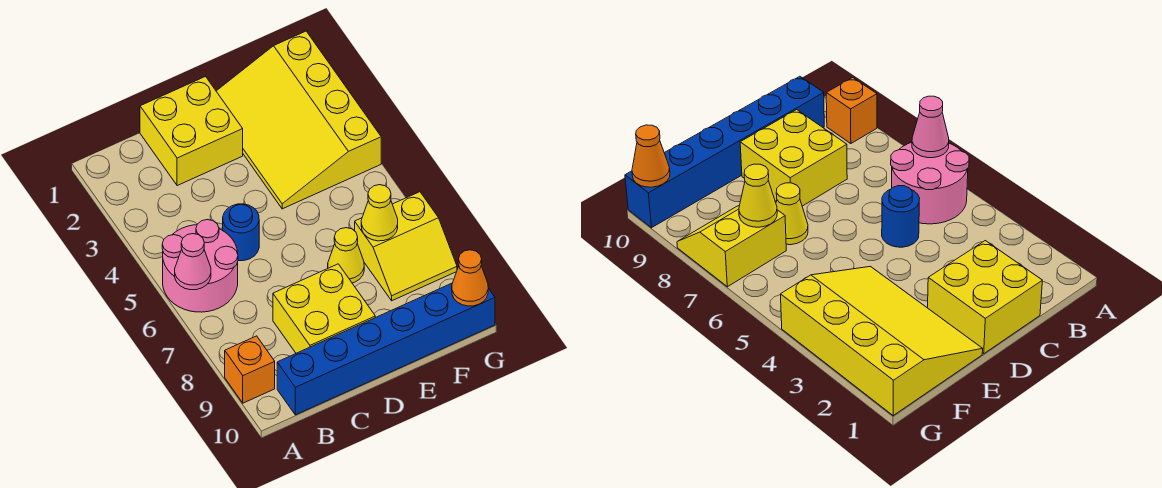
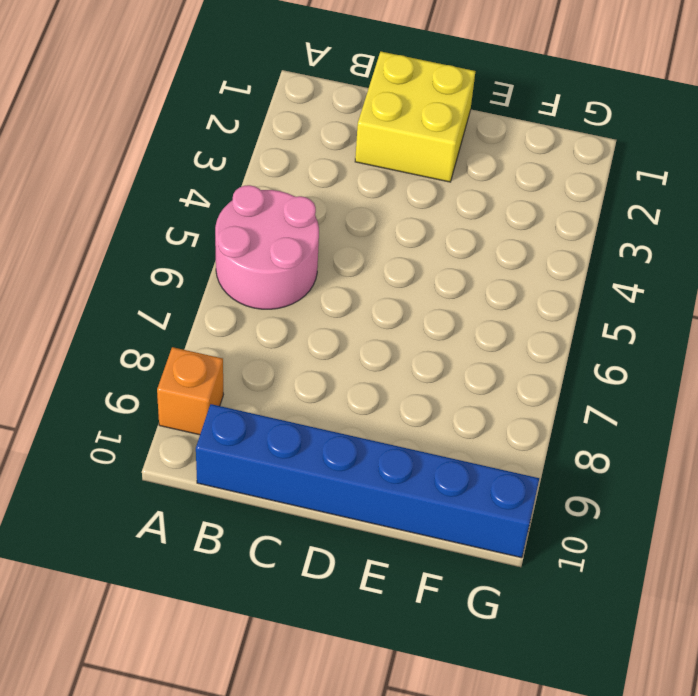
none -> blue 1x1 round brick [223,204,259,261]
none -> yellow 2x2 brick [273,264,375,353]
none -> yellow 3x4 slope [216,31,381,209]

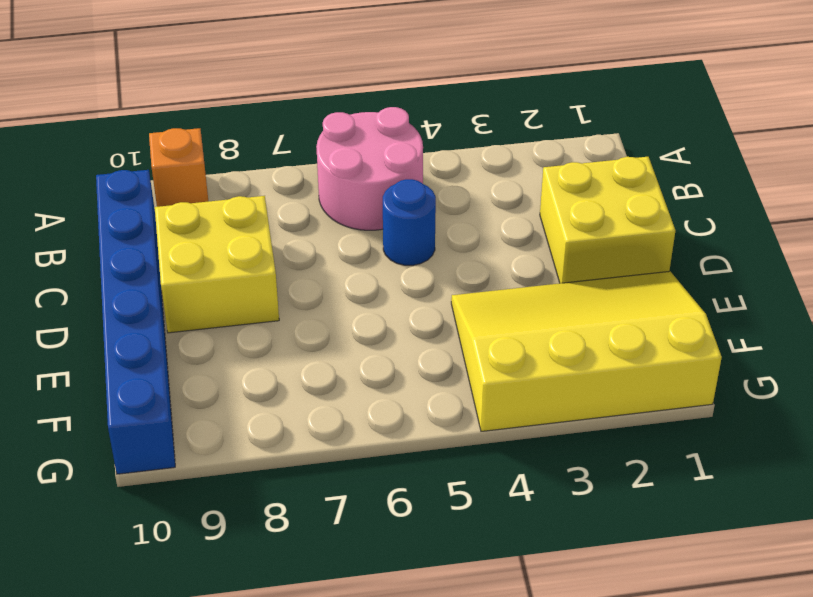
none -> yellow 1x1 cone [328,228,364,283]
none -> yellow 2x2 slope [355,192,457,301]
none -> pink 1x1 cone [175,234,211,290]

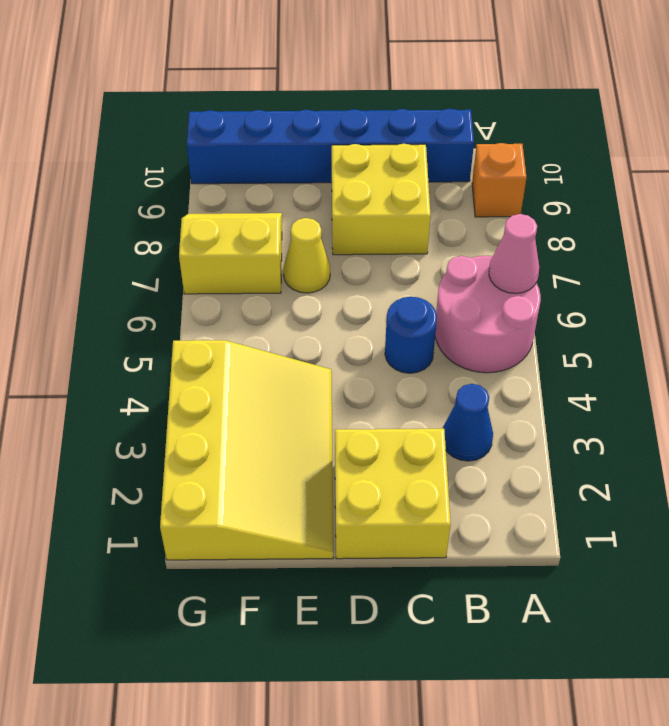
blue 1x1 cone [443,384,493,461] -> none
none -> yellow 1x1 cone [361,185,398,241]
none -> orange 1x1 cone [452,250,488,306]

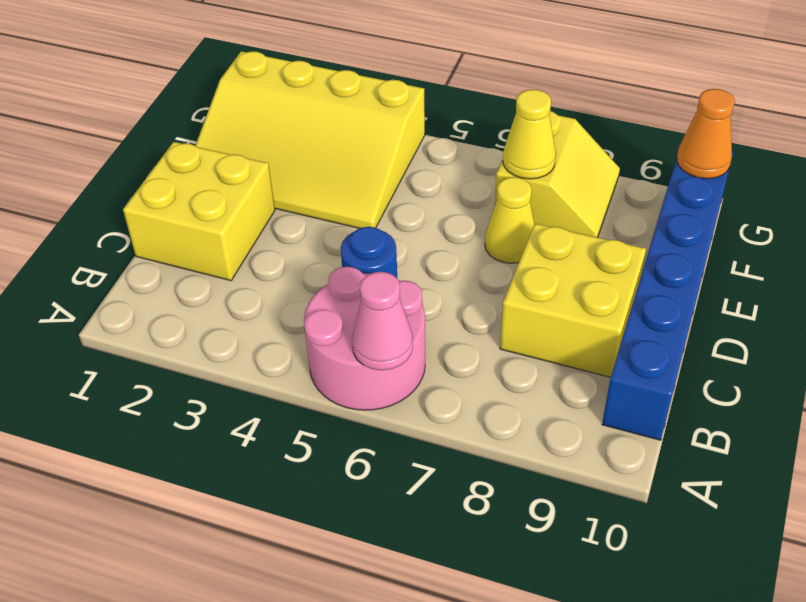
none -> orange 1x1 brick [225,336,275,403]

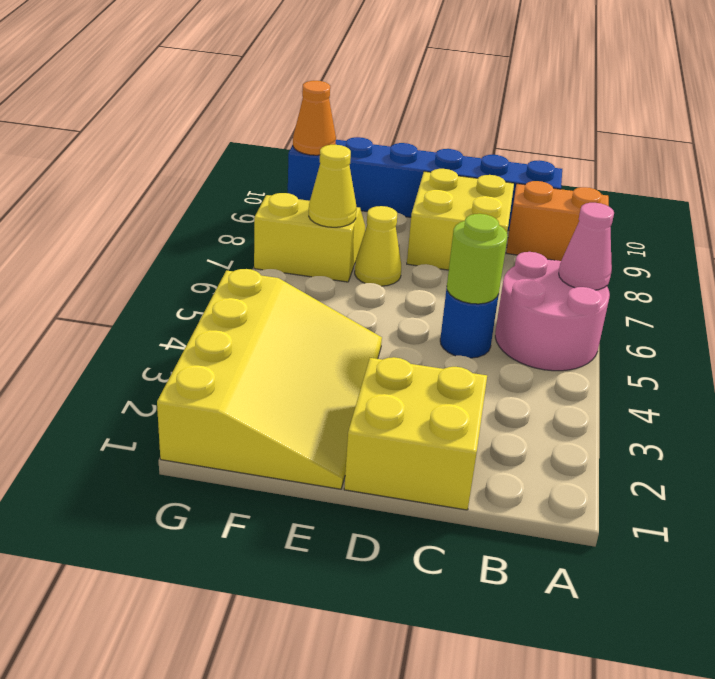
orange 1x2 brick [506,181,609,261] -> orange 1x1 brick [225,336,275,403]
lime 1x1 round brick [447,214,508,304] -> none

